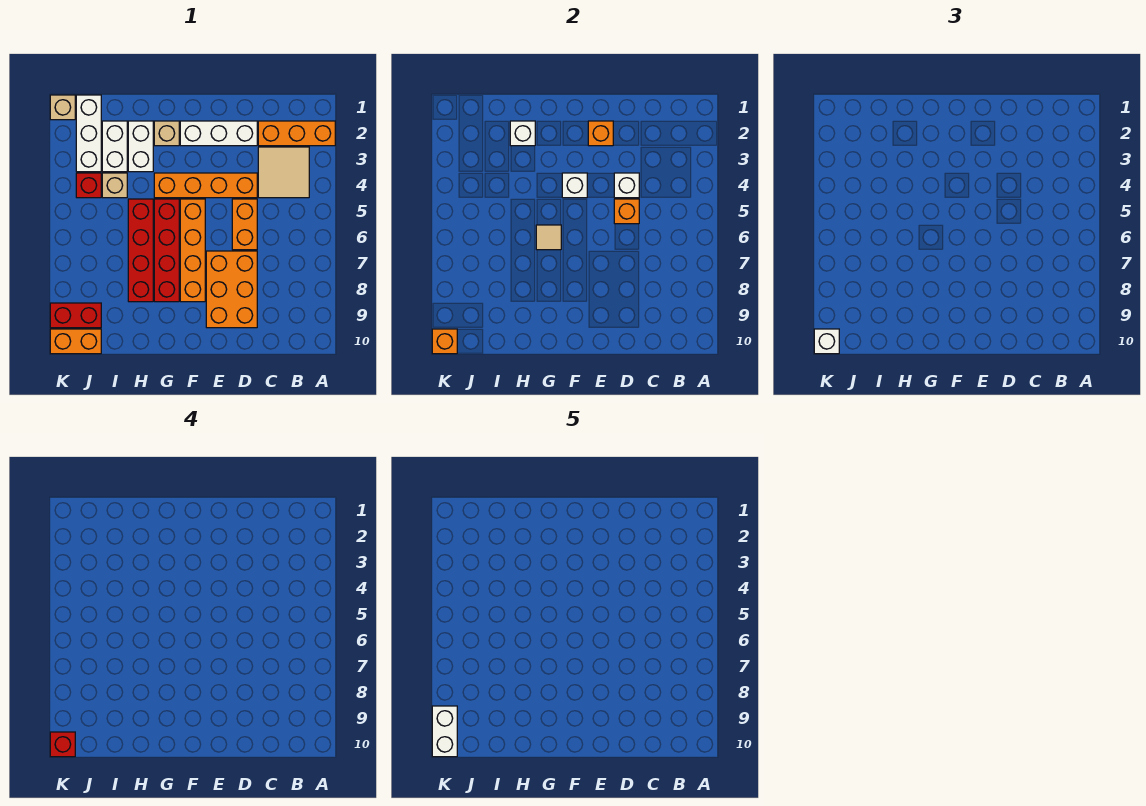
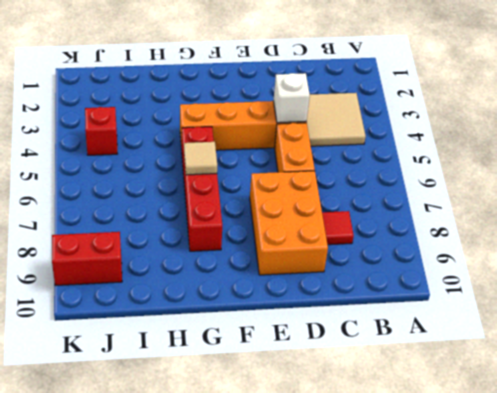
red 1x1 tile [322,211,354,245] -> none
none -> orange 1x3 brick [258,121,335,146]
none -> white 1x3 brick [180,121,257,146]
none -> orange 1x4 brick [180,199,205,302]

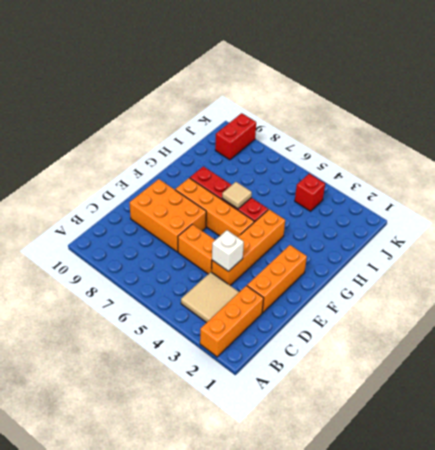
orange 1x3 brick [247,245,307,313] -> white 1x3 brick [180,121,257,146]
none -> tan 1x1 brick [154,121,179,146]
none -> white 1x2 brick [128,121,153,172]
none -> red 1x4 brick [128,199,153,302]

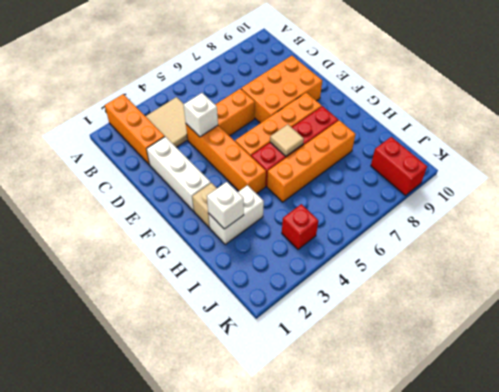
orange 1x4 brick [267,120,355,202] -> red 1x4 brick [128,199,153,302]
none -> white 1x2 brick [102,121,127,172]
none -> tan 1x1 brick [102,173,127,198]
none -> white 1x3 brick [76,95,101,172]

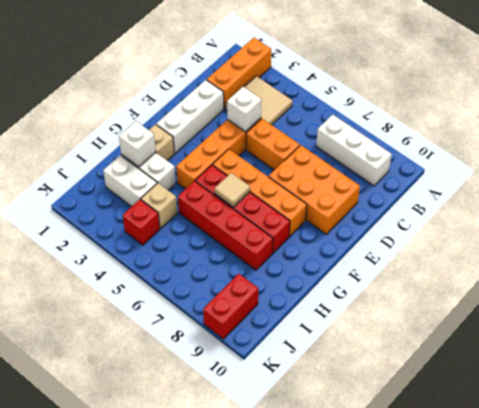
white 1x3 brick [316,115,392,186] -> white 1x3 brick moved to [76,95,101,172]
none -> orange 1x2 brick [50,329,101,354]
none -> tan 1x1 brick [50,95,75,120]
none -> orange 1x1 brick [614,199,639,224]

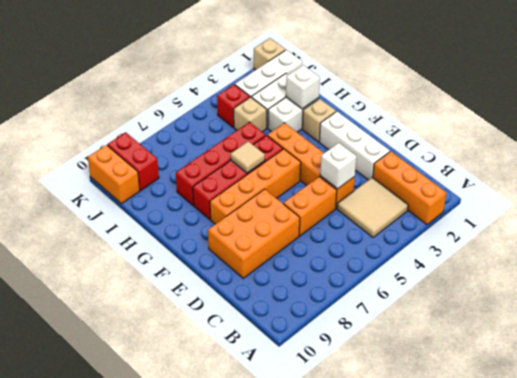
none -> orange 1x1 brick [614,199,639,224]
none -> orange 1x1 brick [588,121,613,146]
none -> white 1x1 brick [562,173,587,198]

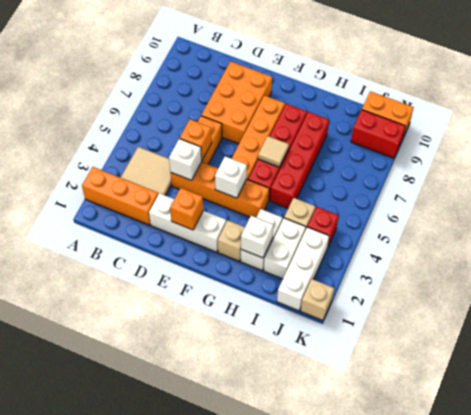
none -> orange 1x1 brick [432,329,457,354]
none -> white 1x1 brick [814,329,839,354]
none -> red 1x1 brick [50,732,75,757]

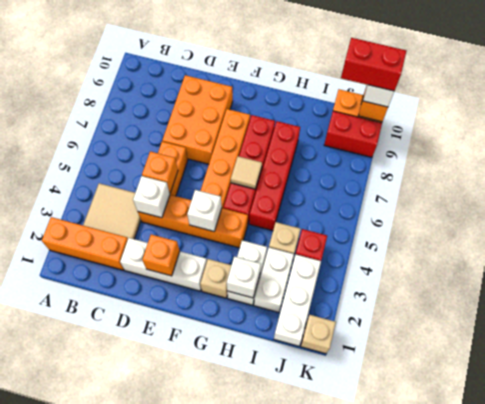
red 1x2 brick [341,38,406,91] -> red 1x1 brick [50,732,75,757]
none -> white 1x2 brick [432,706,457,757]

